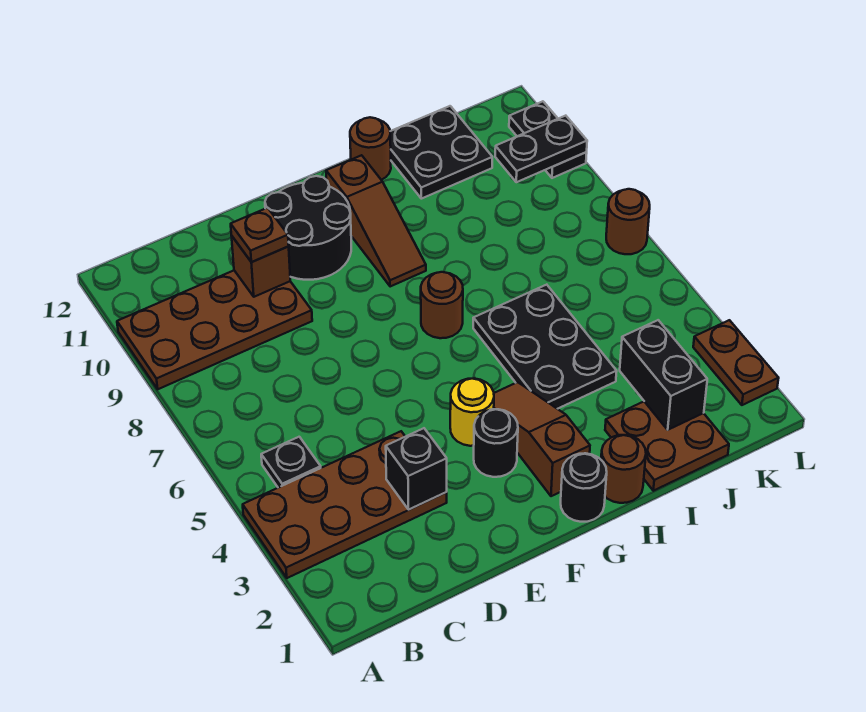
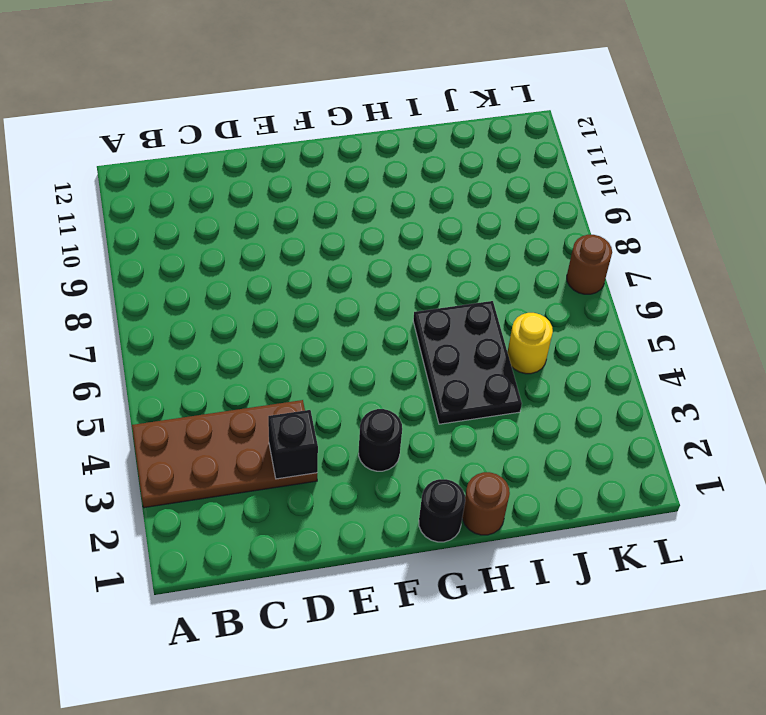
yellow 1x1 round brick [507,313,553,374] -> yellow 1x1 round brick moved to [450,379,494,446]
none -> brown 2x4 plate [117,271,312,389]
none -> black 1x1 plate [261,437,321,488]
none -> black 2x2 round brick [265,176,351,280]

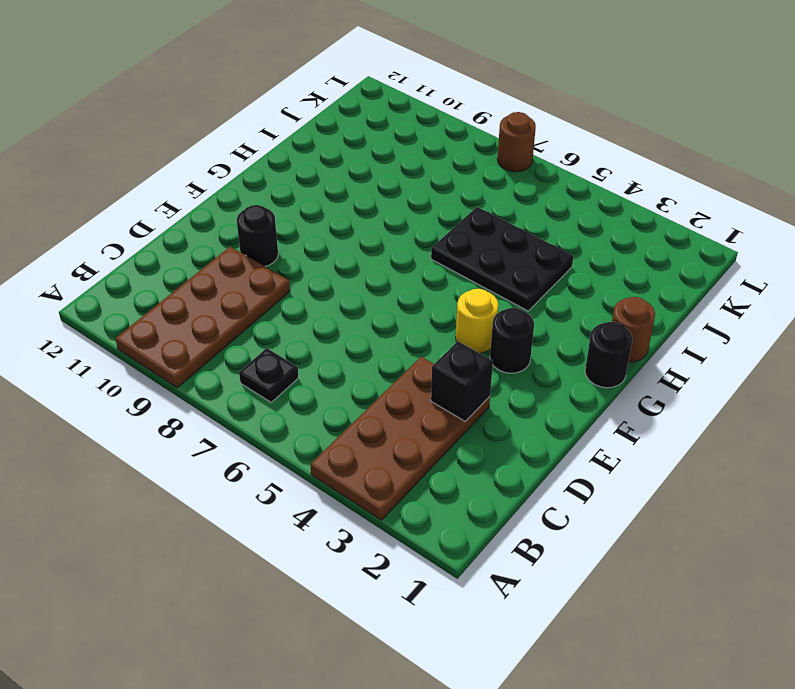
black 1x1 plate [239,348,299,402] -> black 1x1 plate moved to [261,437,321,488]
black 1x1 round brick [237,205,278,266] -> black 2x2 round brick [265,176,351,280]
none -> brown 1x3 slope [494,382,590,496]
none -> brown 1x1 round brick [421,272,463,338]
none -> brown 1x3 slope [326,155,426,286]

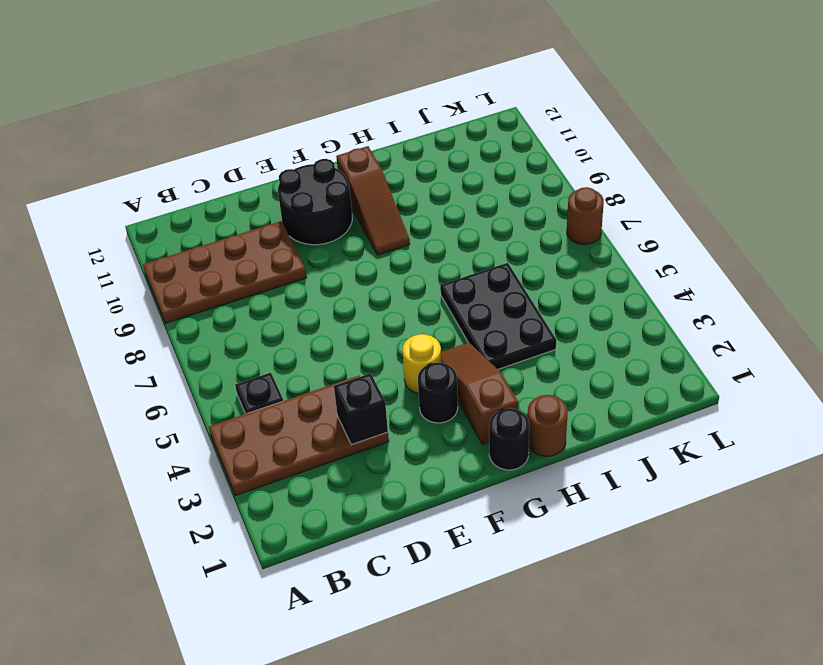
none -> brown 1x1 round brick [421,272,463,338]
none -> brown 1x1 round brick [350,117,391,180]
none -> brown 2x2 plate [605,402,729,491]

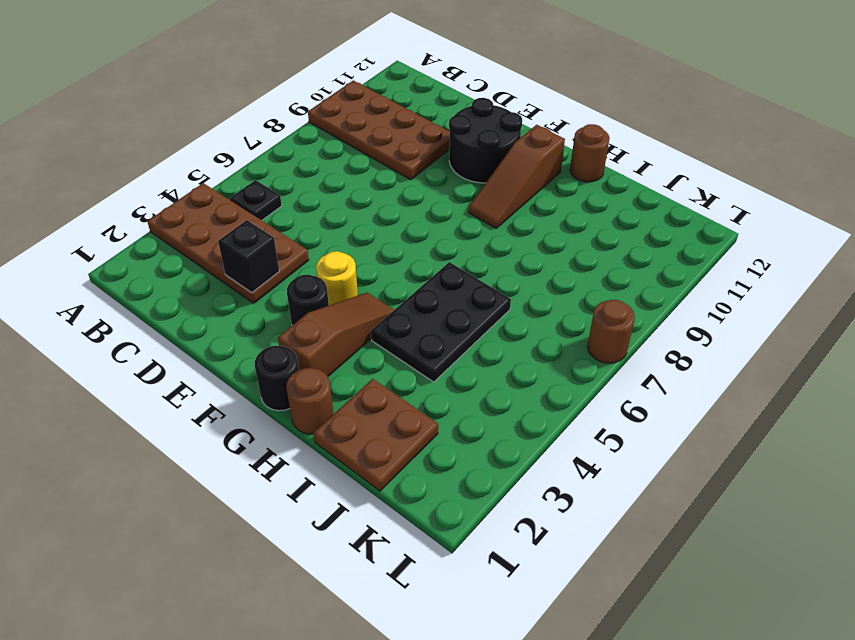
none -> brown 1x1 round brick [421,272,463,338]
none -> black 2x2 plate [390,106,492,199]
none -> brown 1x2 plate [693,320,779,405]

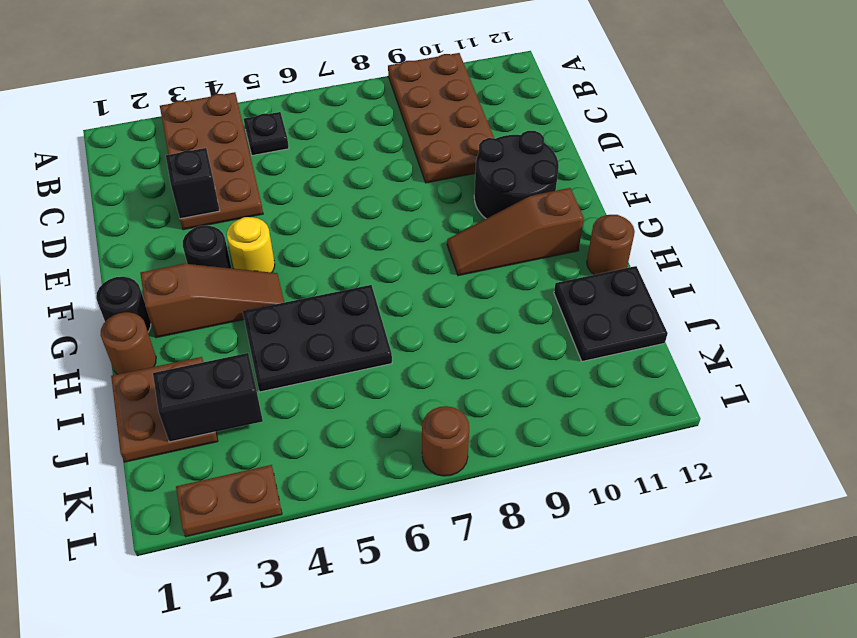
none -> brown 1x1 round brick [421,272,463,338]
none -> black 1x2 plate [509,101,587,178]
none -> brown 1x1 brick [232,237,290,297]

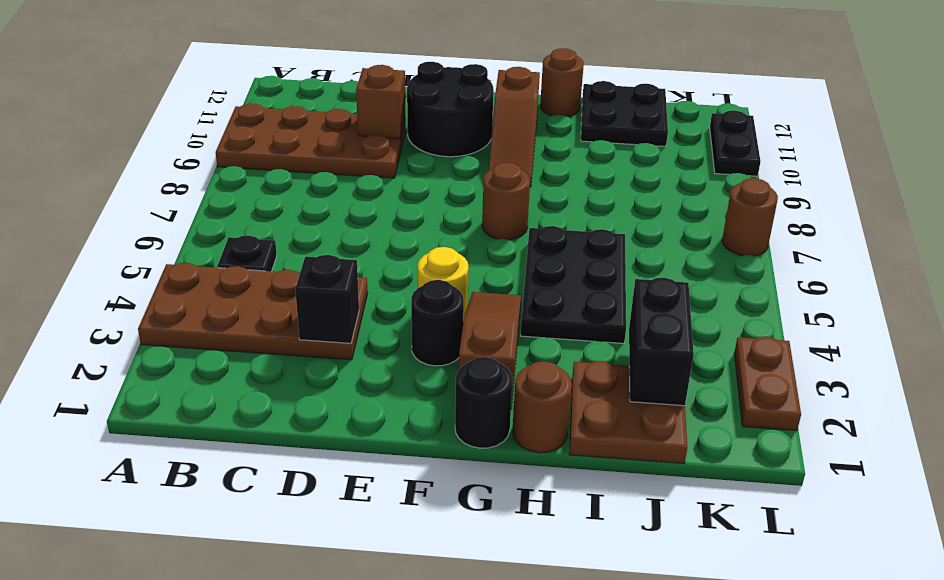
none -> black 1x2 plate [495,116,587,182]
none -> brown 1x1 plate [231,208,289,262]

